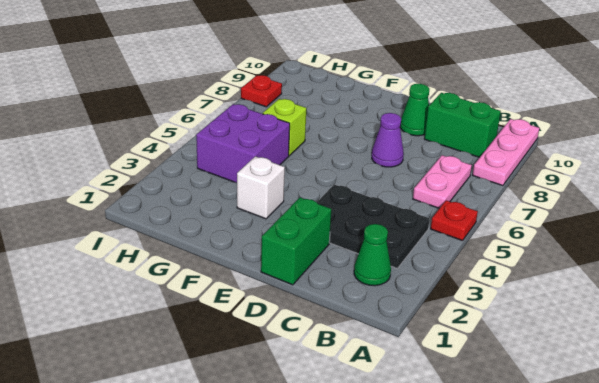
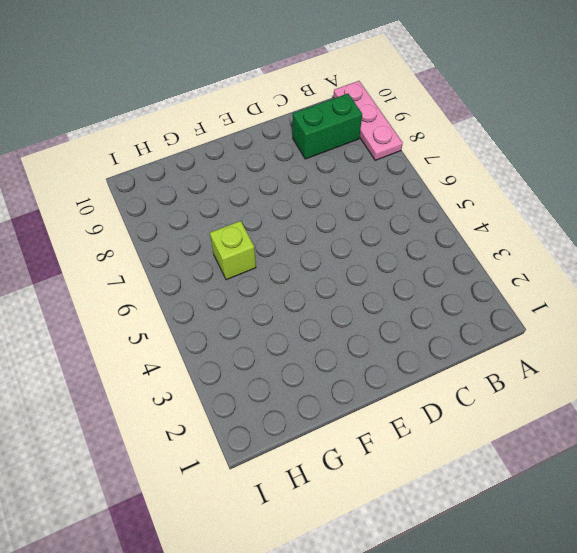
none -> red 1x1 plate [431,200,478,241]
none -> green 1x1 cone [354,224,391,286]
none -> black 2x3 plate [317,185,429,268]

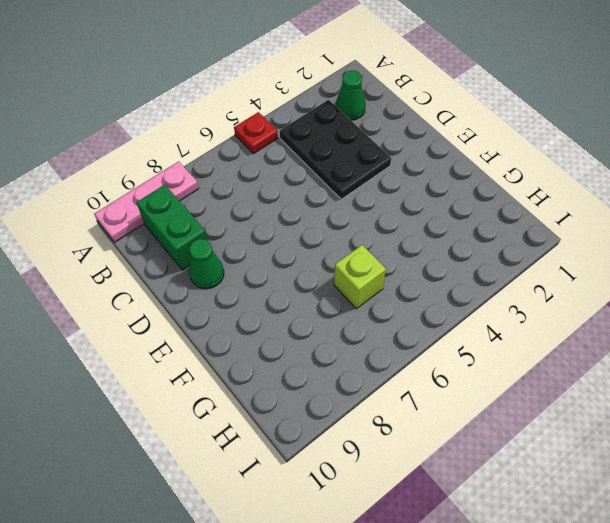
none -> pink 1x2 plate [413,155,472,208]
none -> green 1x2 brick [261,197,331,285]
none -> purple 1x1 cone [372,113,404,167]

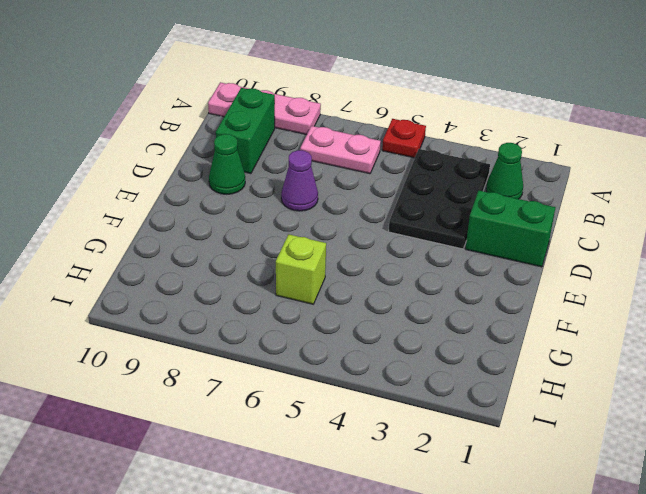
none -> white 1x1 brick [237,156,285,219]
none -> purple 2x2 brick [196,104,290,183]
none -> red 1x1 plate [241,75,282,107]

